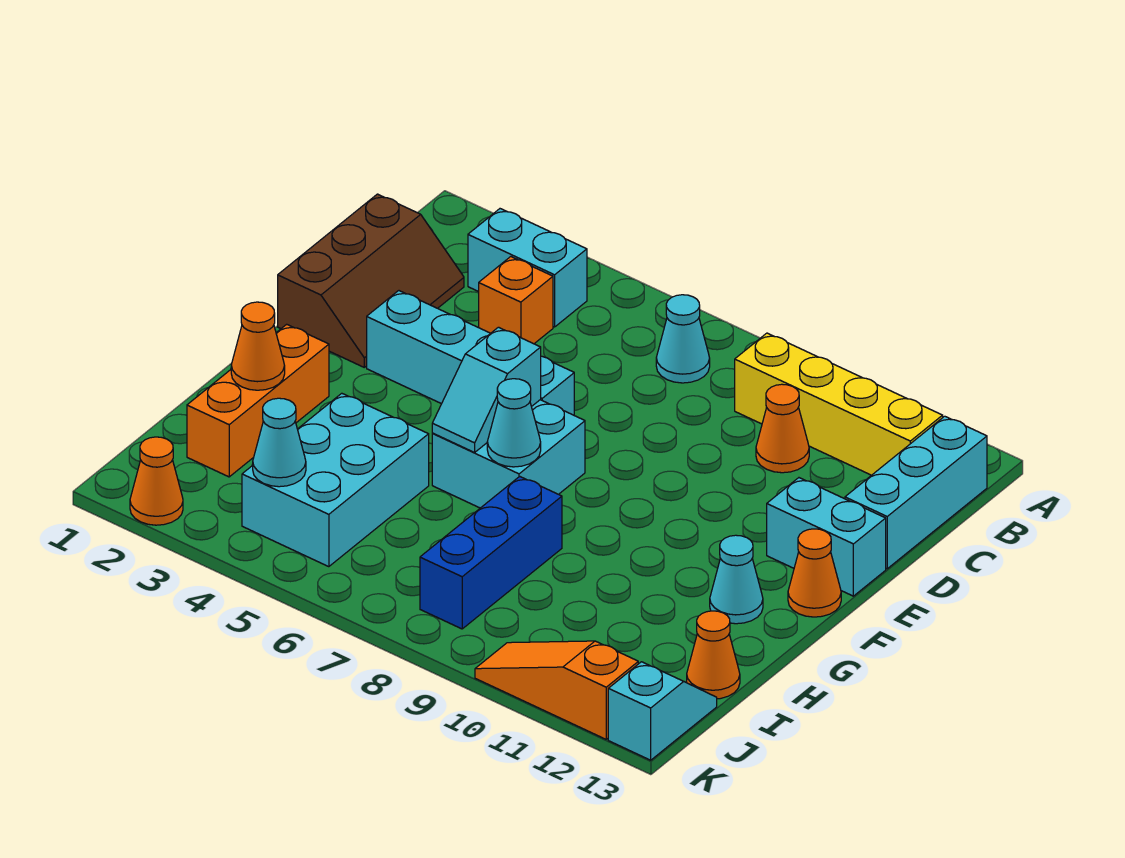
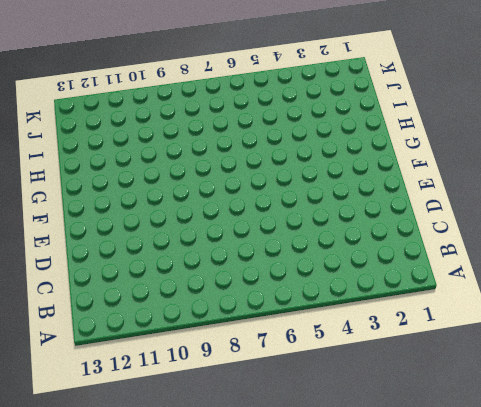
none -> cyan 1x2 brick [468,209,587,327]
none -> cyan 1x1 cone [656,295,710,383]
none -> yellow 1x4 brick [735,333,943,475]

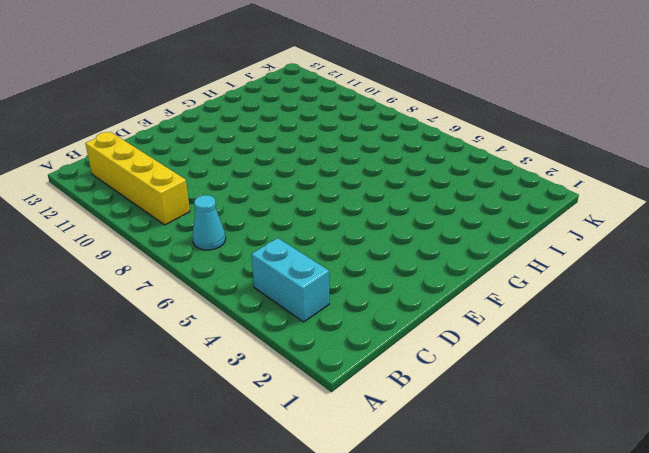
none -> cyan 1x3 brick [845,416,987,569]
none -> brown 2x3 slope [278,194,464,367]
none -> orange 1x1 brick [479,257,553,344]

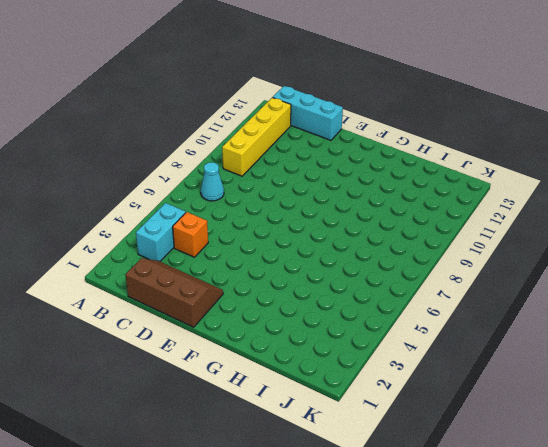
none -> orange 1x1 cone [756,384,809,473]
none -> cyan 1x4 brick [367,291,574,415]
none -> cyan 1x2 brick [767,478,886,596]

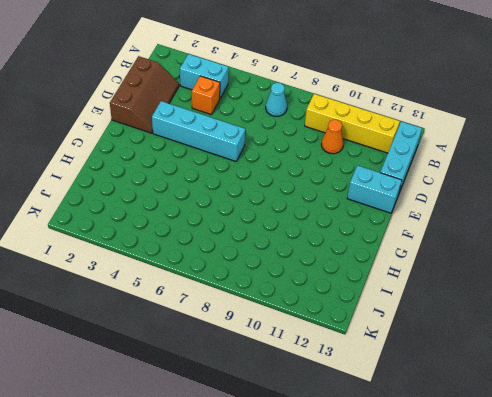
none -> cyan 2x2 brick [432,400,585,508]
none -> orange 1x1 cone [788,529,841,617]
none -> orange 1x3 brick [187,324,329,477]

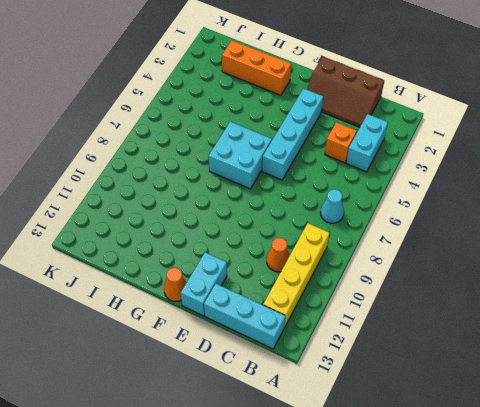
none -> cyan 1x1 cone [710,535,763,624]
none -> cyan 2x3 brick [242,393,429,567]
none -> blue 1x3 brick [420,476,562,629]

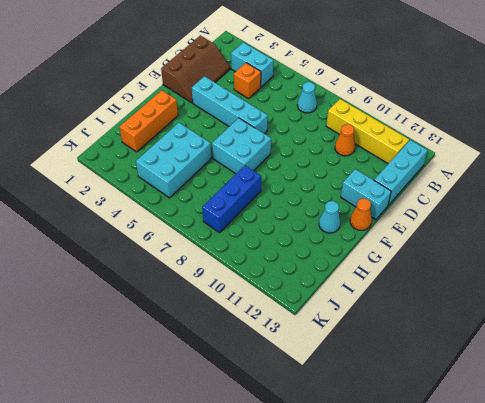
none -> orange 1x1 cone [687,611,740,699]
none -> cyan 1x2 slope [608,662,717,760]
none -> orange 1x1 cone [130,437,183,525]

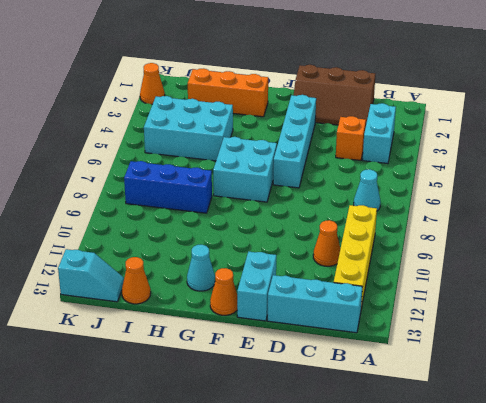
none -> orange 1x3 slope [475,641,638,739]
none -> cyan 1x2 slope [432,327,541,452]
none -> cyan 1x1 cone [487,379,541,467]

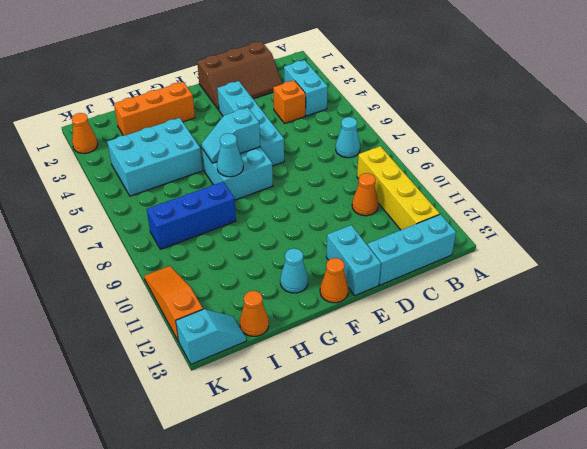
none -> orange 1x1 cone [231,302,285,390]
none -> cyan 1x1 cone [253,398,306,487]

